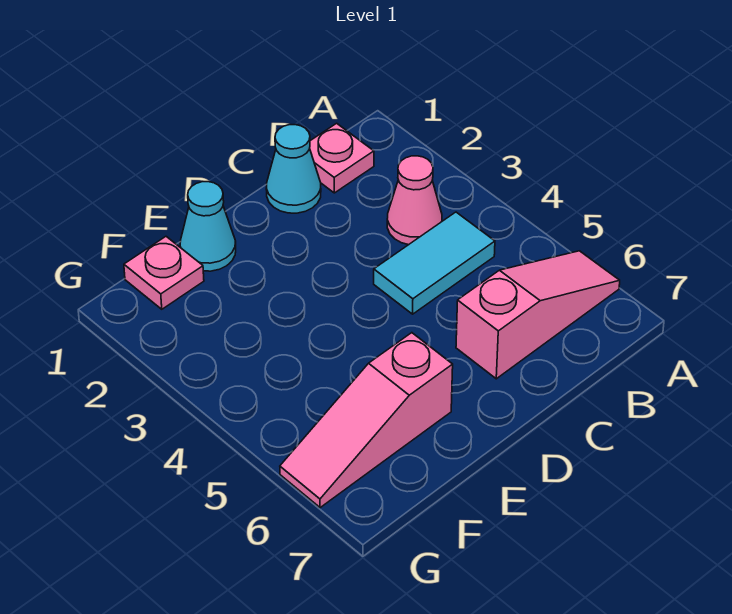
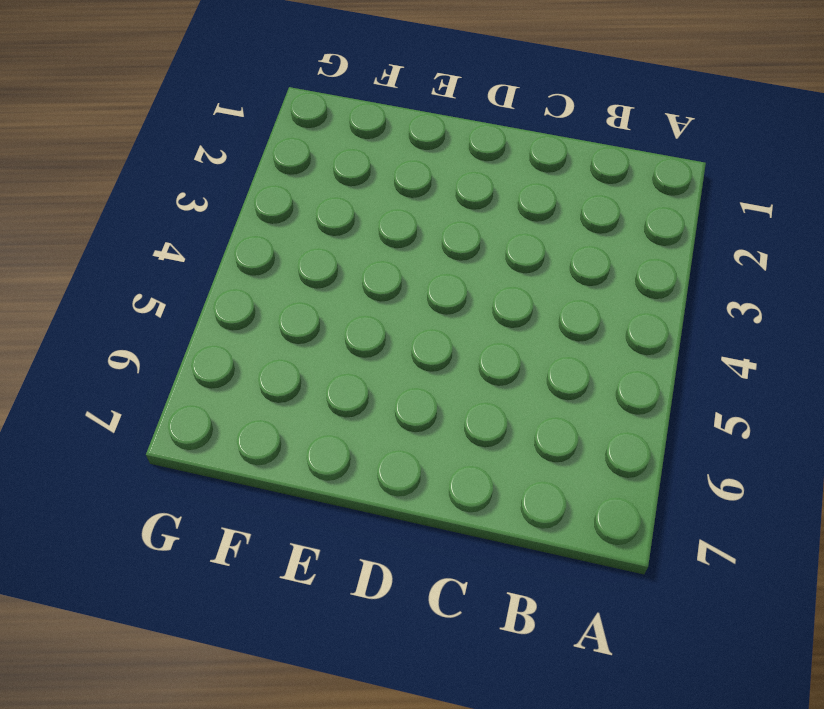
none -> pink 1x3 slope [456,251,620,379]
none -> pink 1x1 plate [310,123,374,193]

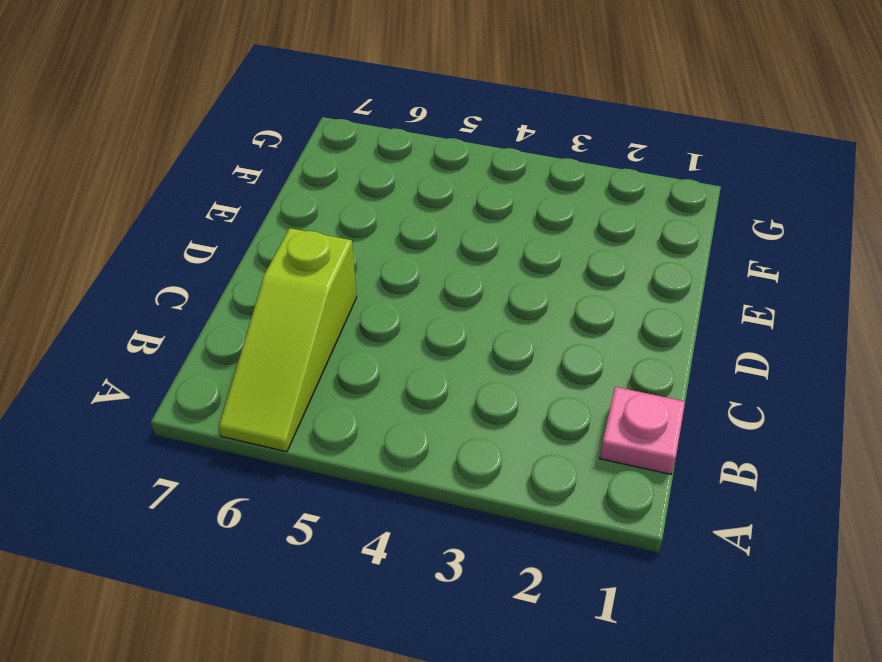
lime 1x3 slope [219,228,357,452] -> pink 1x3 slope [456,251,620,379]
none -> pink 1x1 cone [387,156,442,245]
none -> cyan 1x2 tile [374,212,495,314]

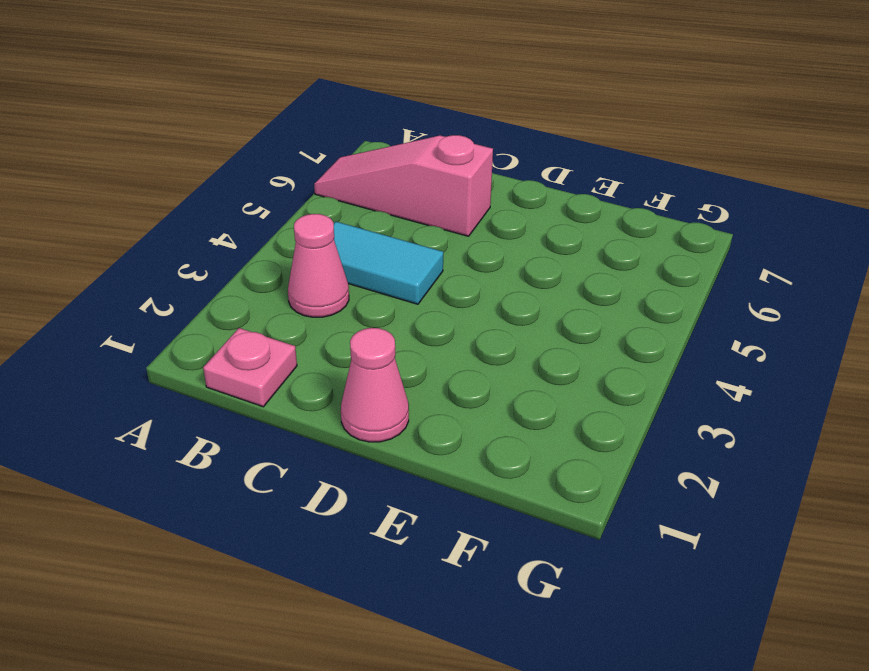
pink 1x1 cone [341,328,409,442] -> none
none -> cyan 1x1 cone [266,125,321,213]
none -> cyan 1x1 cone [180,182,236,271]

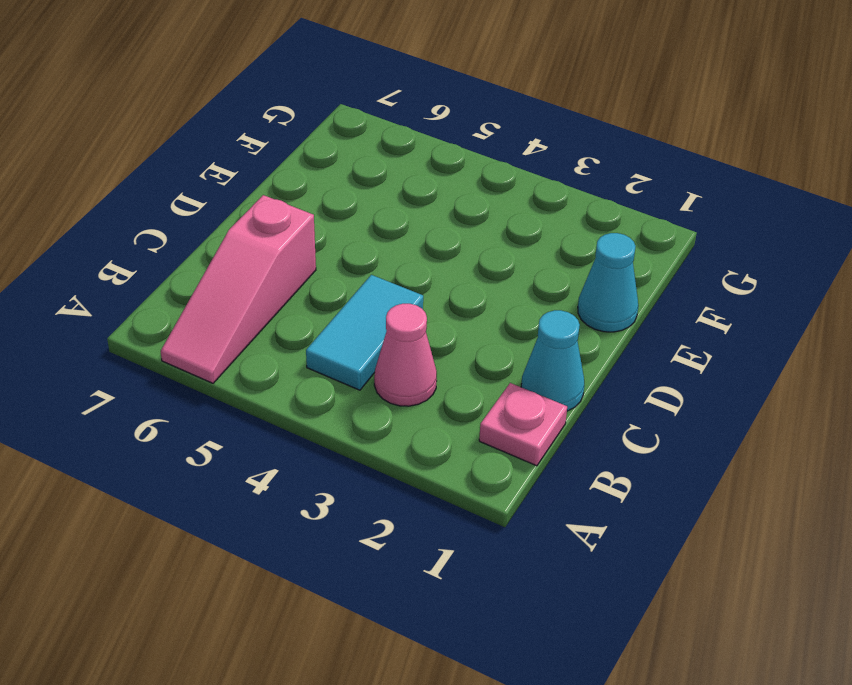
none -> pink 1x3 slope [280,333,453,508]
none -> pink 1x1 plate [124,237,204,309]

